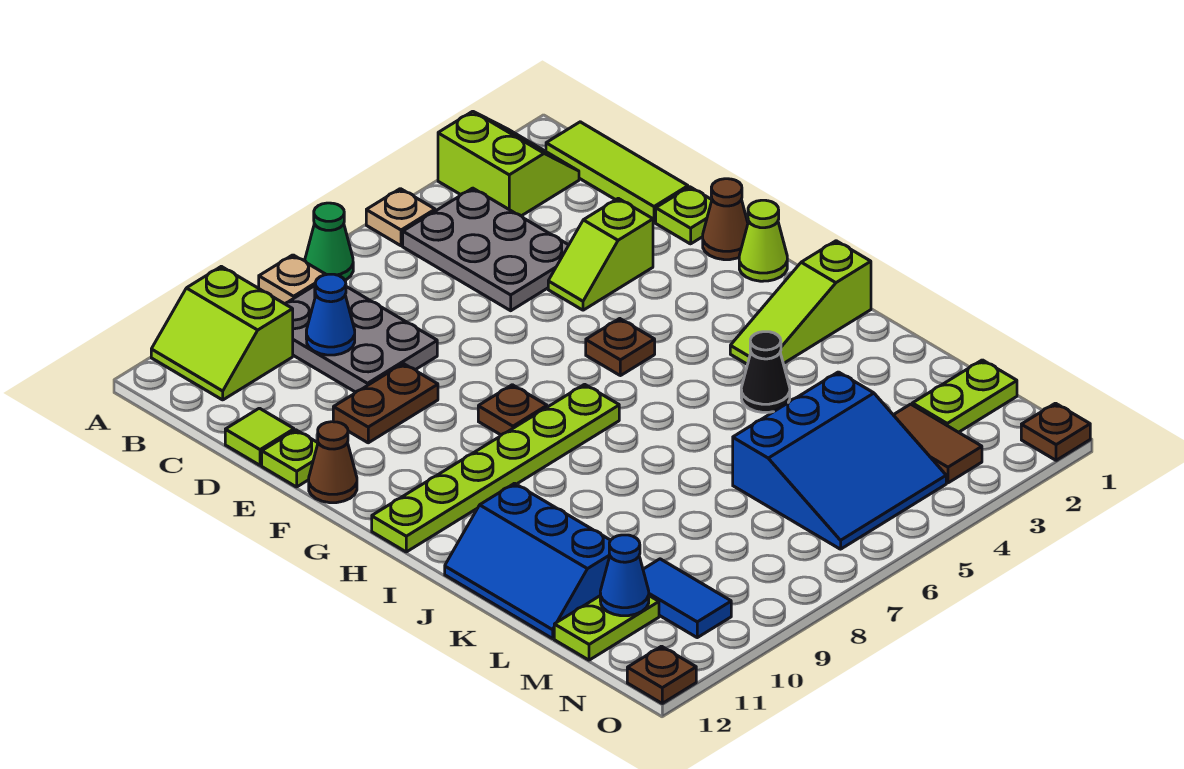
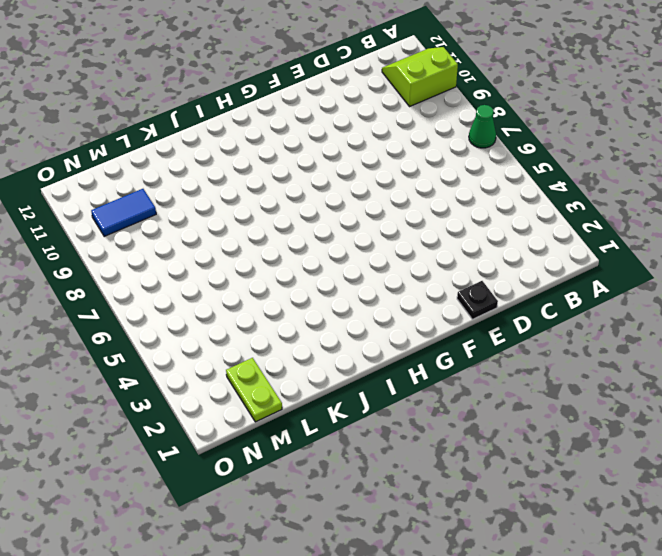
black 1x1 plate [457,281,498,319] -> lime 1x1 plate [656,187,712,244]
none -> lime 2x2 slope [438,111,579,216]
none -> tan 1x1 plate [366,189,435,246]
none -> tan 1x1 plate [259,255,326,304]
none -> lime 1x3 tile [546,122,688,222]

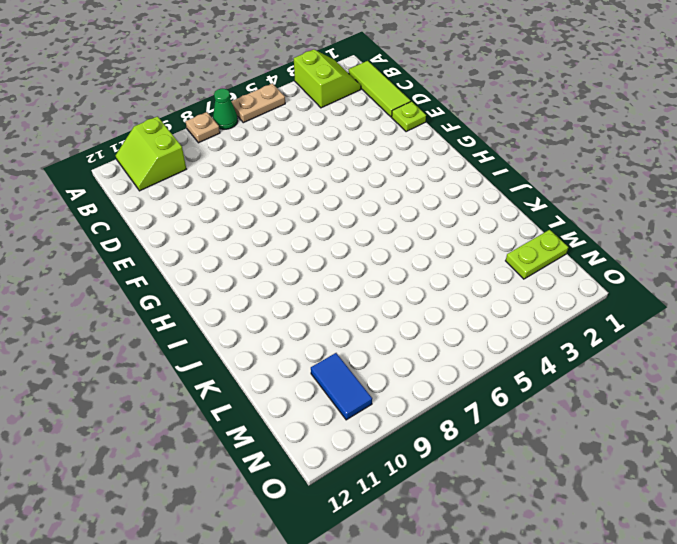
tan 1x2 plate [231,83,285,123] -> tan 1x1 plate [366,189,435,246]
none -> grey 2x3 plate [403,188,569,311]
none -> grey 2x3 plate [285,286,437,392]
none -> lime 1x1 tile [225,408,294,465]
none -> lime 1x2 slope [548,198,653,310]

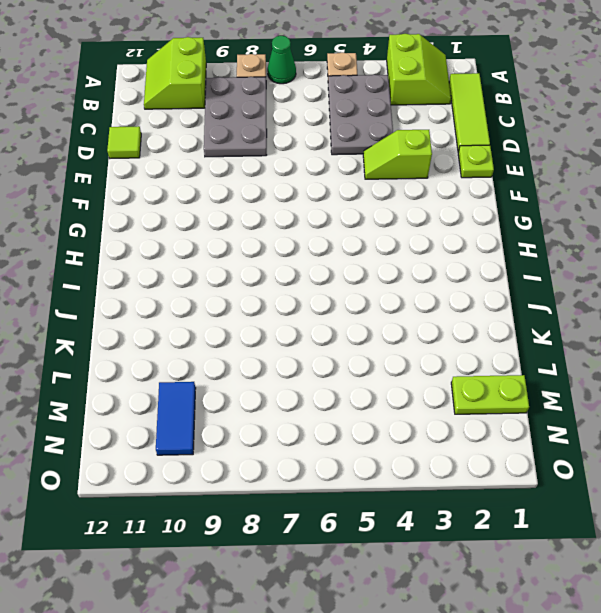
none -> brown 1x2 plate [333,364,438,443]
none -> lime 1x1 plate [262,430,318,487]
none -> brown 1x1 cone [703,179,748,260]
none -> brown 1x1 cone [309,422,357,503]

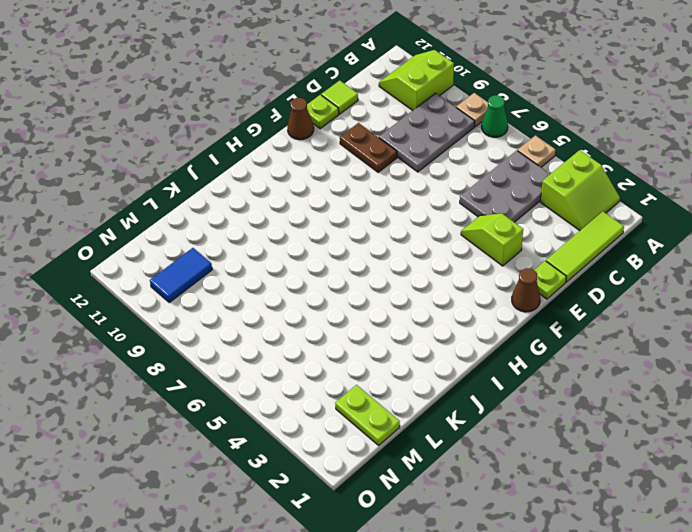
none -> lime 1x1 cone [739,200,787,281]
none -> brown 1x1 plate [586,319,655,376]
none -> brown 1x1 plate [478,385,547,435]
none -> lime 1x6 plate [372,384,619,552]

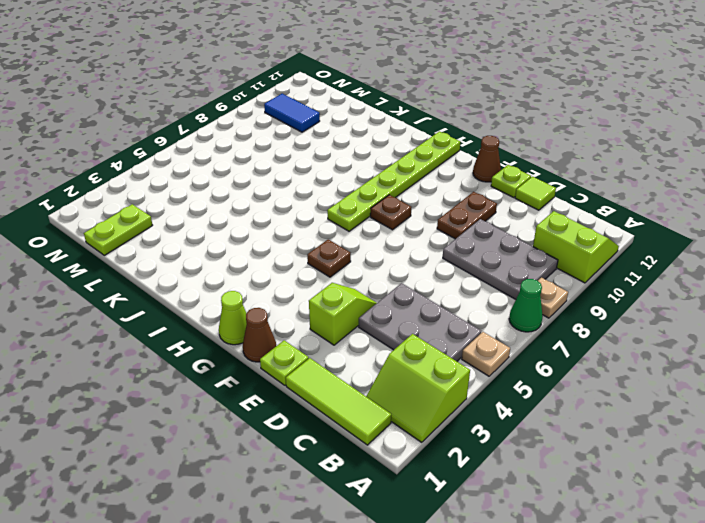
none -> lime 1x3 slope [730,241,871,364]
none -> black 1x1 cone [741,332,790,412]
none -> blue 2x3 slope [445,483,610,639]
none -> blue 3x3 slope [733,372,946,549]

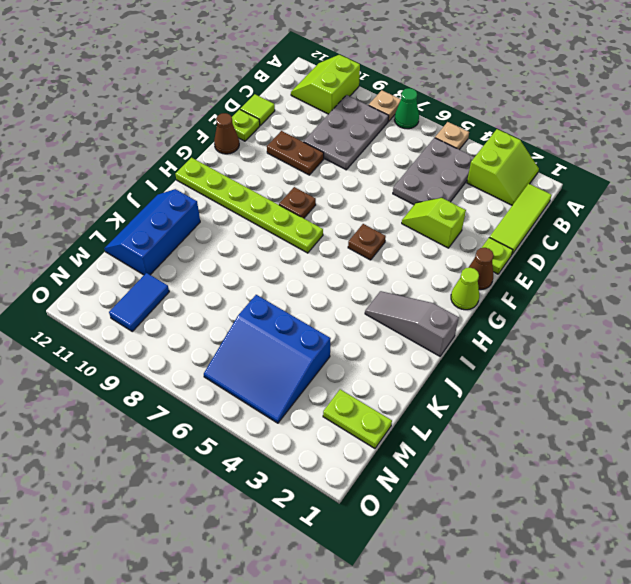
grey 1x3 slope [365,291,459,356] -> lime 1x3 slope [730,241,871,364]
none -> black 1x1 cone [741,332,790,412]
none -> brown 1x2 tile [894,404,982,483]
none -> lime 1x2 plate [554,596,659,660]
none -> brown 1x1 plate [1021,403,1090,460]

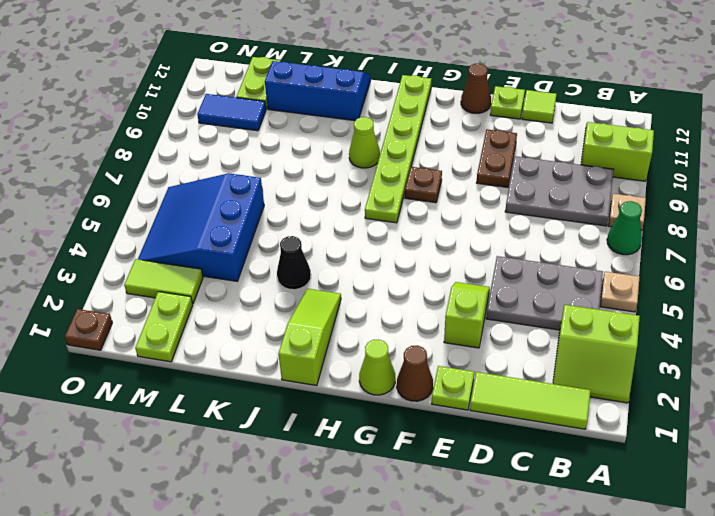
lime 1x1 cone [349,117,380,168] -> none
lime 1x2 tile [124,259,203,304] -> brown 1x2 tile [894,404,982,483]
none -> brown 1x1 plate [586,319,655,376]
none -> brown 1x1 plate [627,646,696,703]
none -> blue 1x1 cone [306,274,355,355]
none -> blue 1x1 cone [600,535,649,616]

